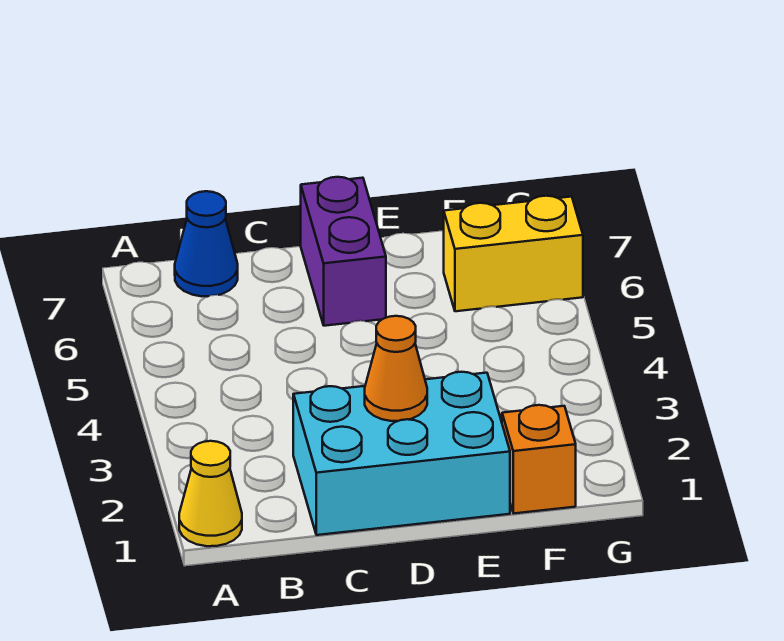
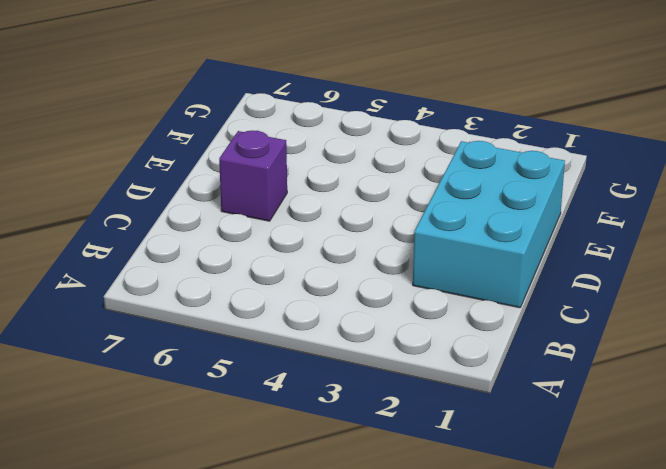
purple 1x1 brick [219,131,287,221] -> purple 1x2 brick [301,177,386,326]
none -> yellow 1x1 cone [179,441,242,546]
none -> blue 1x1 cone [175,191,238,296]

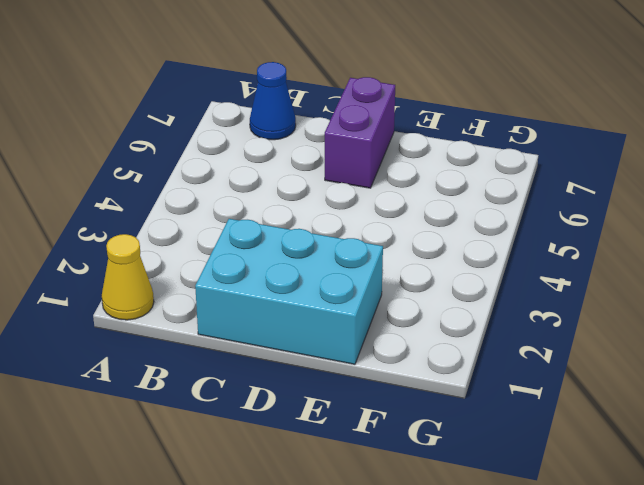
none -> orange 1x1 brick [502,405,576,514]
none -> yellow 1x2 brick [444,196,583,311]

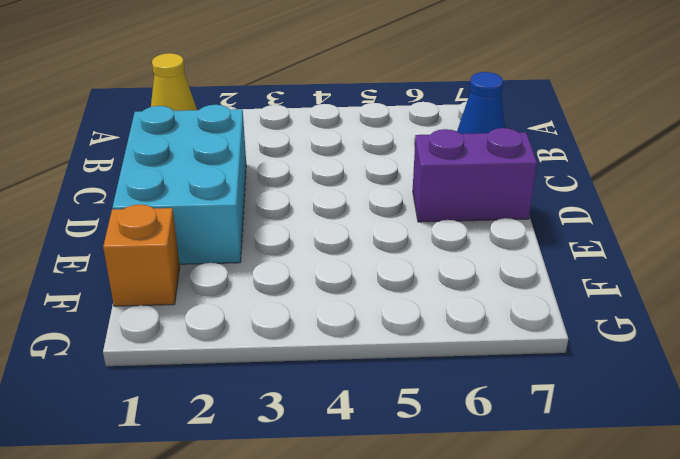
none -> yellow 1x2 brick [444,196,583,311]
none -> orange 1x1 cone [365,316,427,421]

